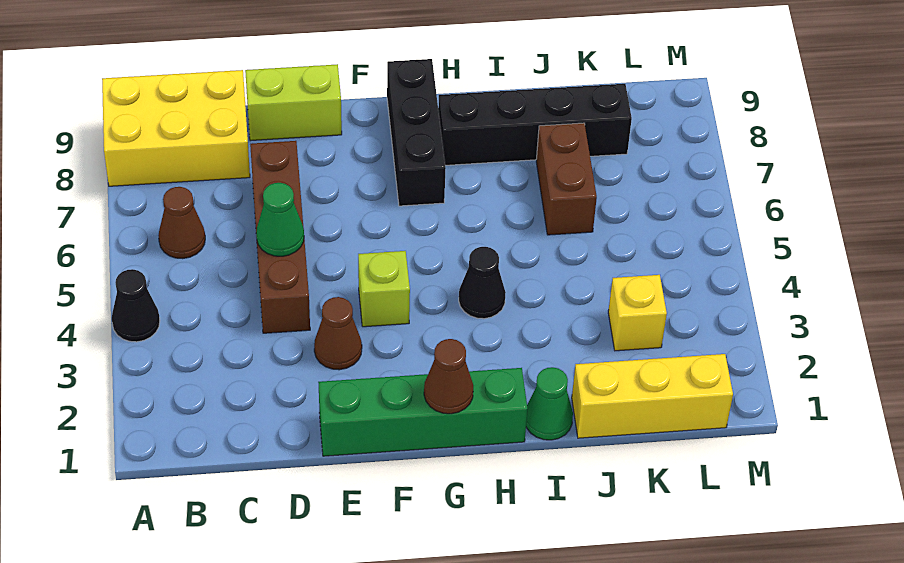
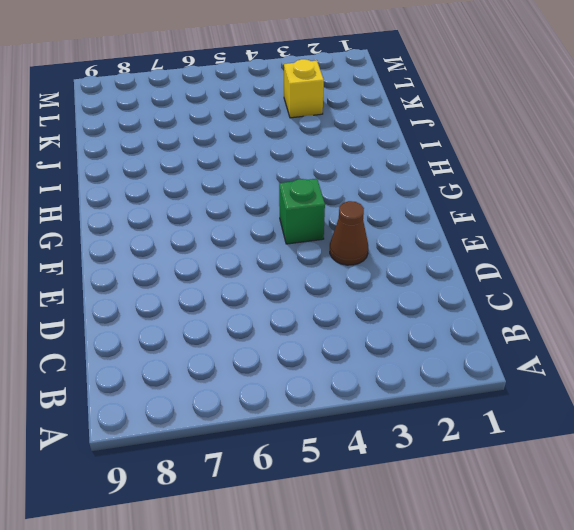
green 1x1 brick [279,179,325,244] -> lime 1x1 brick [358,251,410,327]
none -> black 1x1 cone [112,269,160,342]
none -> yellow 2x3 brick [102,70,250,186]
none -> brown 1x1 cone [158,187,205,259]

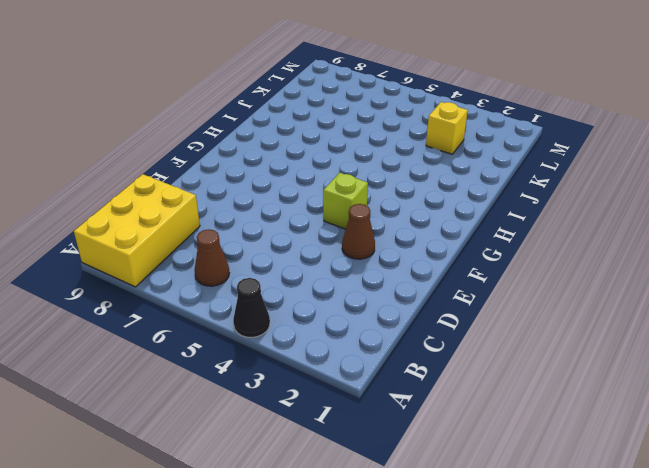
none -> brown 1x4 brick [250,141,310,333]
none -> lime 1x2 brick [245,64,342,141]
none -> green 1x4 brick [318,368,527,456]

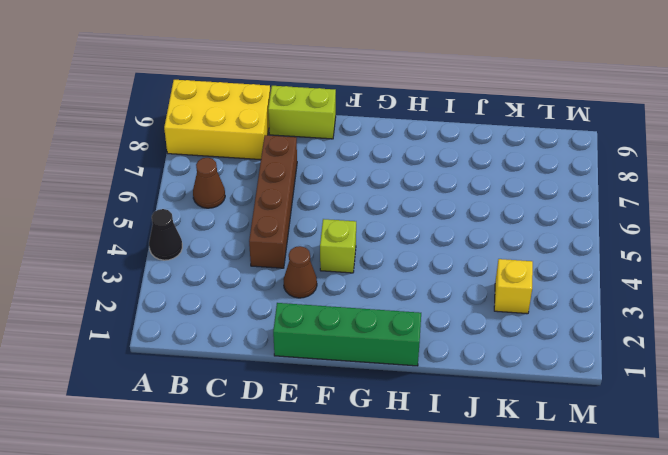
none -> black 1x3 brick [387,59,446,206]
none -> black 1x1 cone [459,247,506,319]
none -> black 1x4 brick [438,84,632,165]

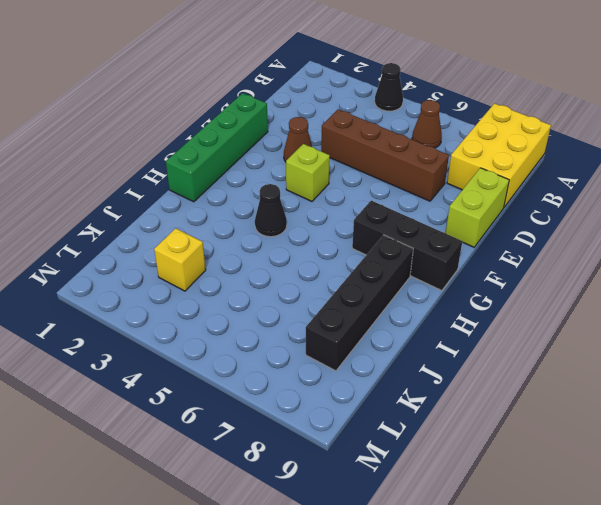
none -> green 1x1 cone [526,367,573,440]
none -> yellow 1x3 brick [572,354,733,438]
none -> brown 1x2 brick [536,123,597,235]

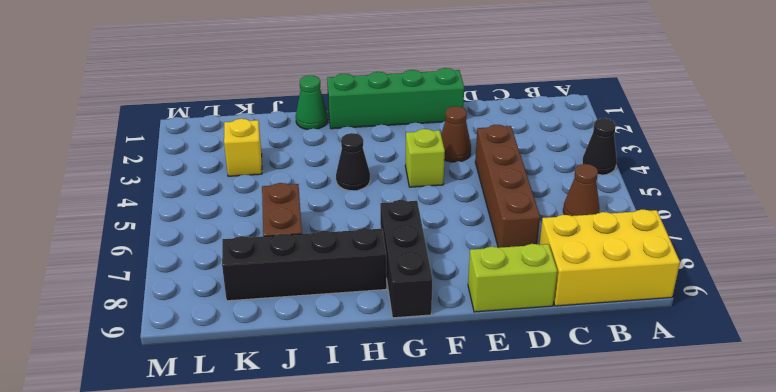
none -> yellow 1x3 brick [572,354,733,438]
none -> green 1x1 cone [256,183,304,256]
none -> brown 1x1 cone [424,339,473,414]

